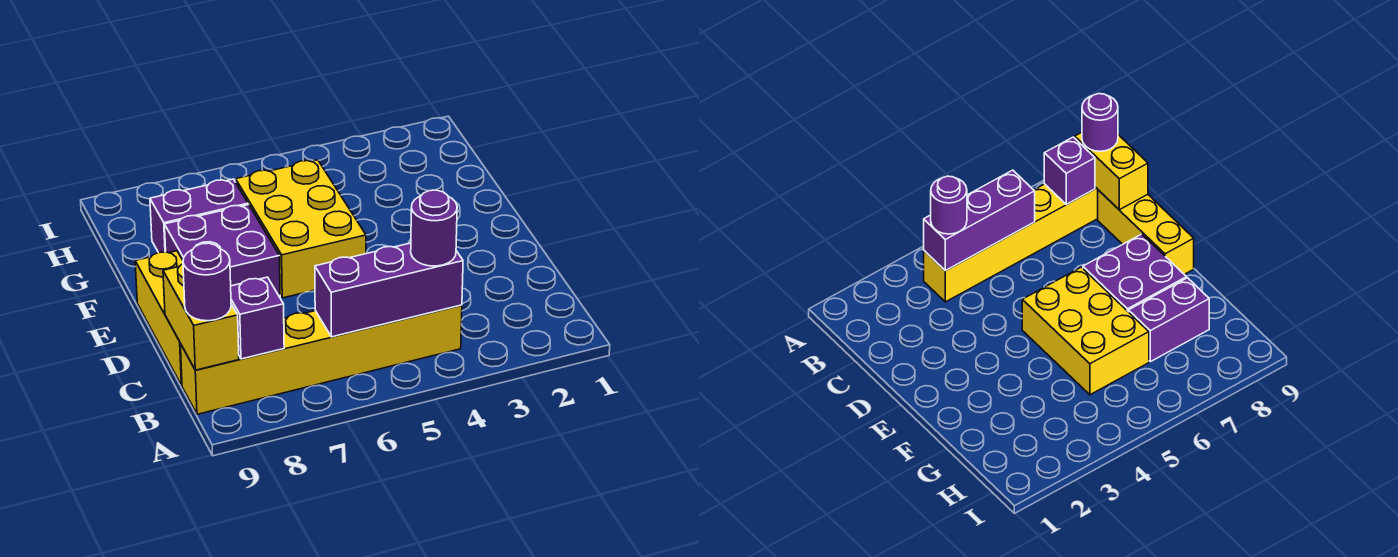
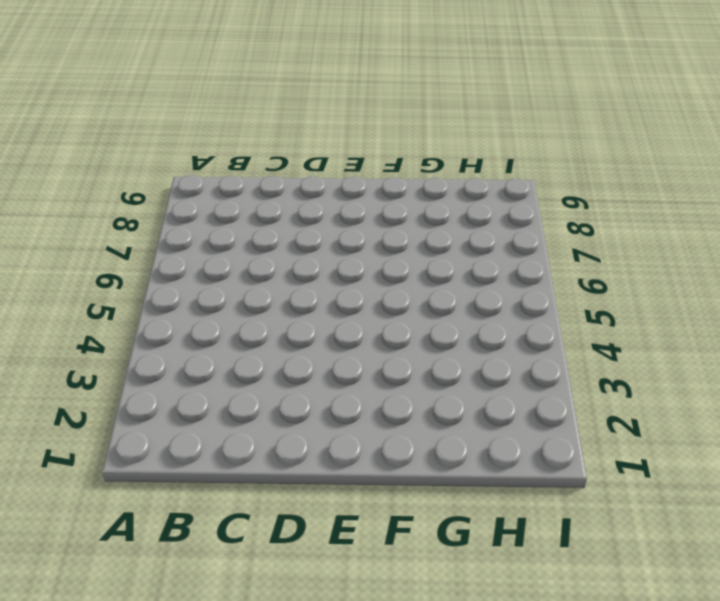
none -> yellow 1x6 brick [180,305,462,414]
none -> yellow 1x3 brick [135,251,183,385]

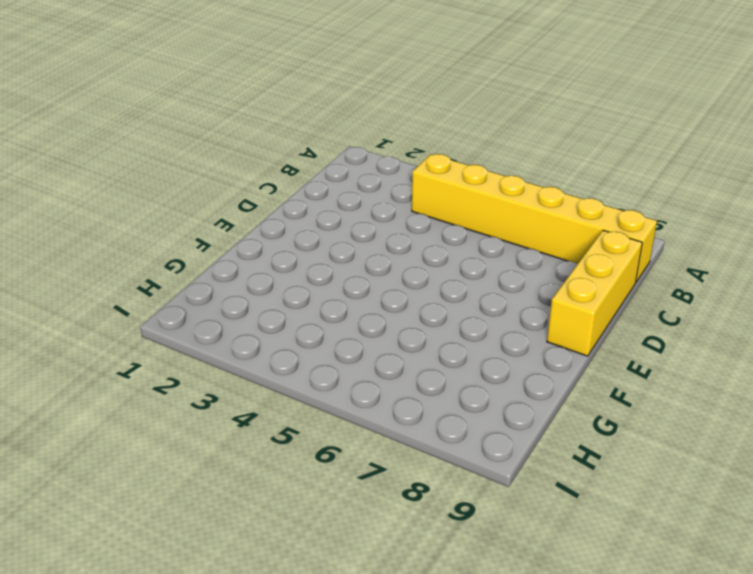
none -> yellow 2x3 brick [236,160,366,298]
none -> purple 2x2 brick [165,205,280,297]

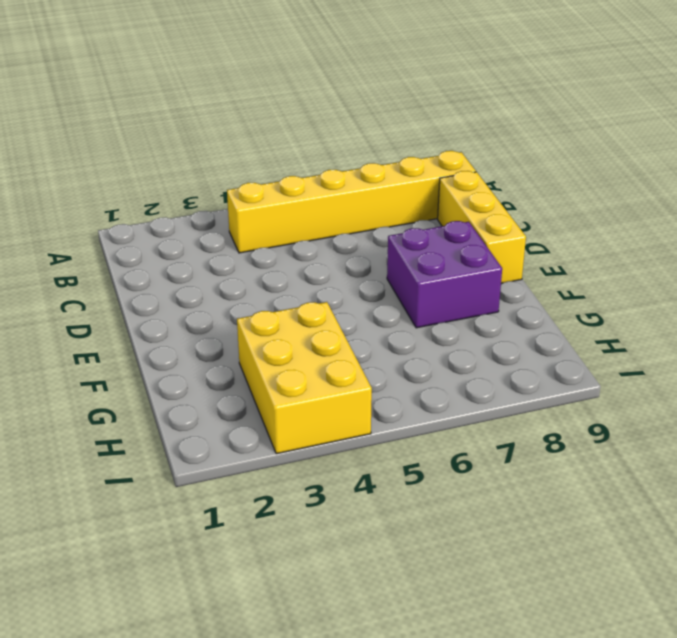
yellow 2x3 brick [237,302,372,454] -> yellow 2x3 brick moved to [236,160,366,298]
none -> purple 1x2 brick [150,179,248,253]
none -> purple 1x3 brick [315,243,463,337]

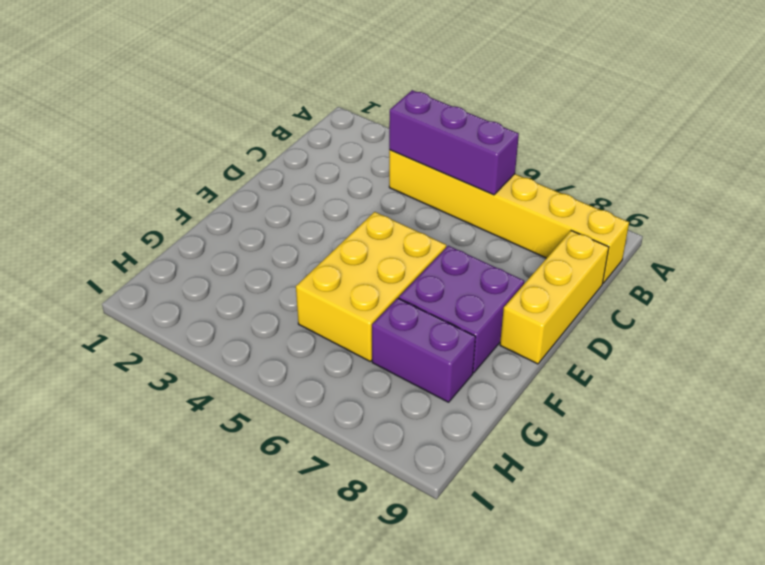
none -> purple 1x1 brick [231,277,284,359]
none -> yellow 1x2 brick [163,264,239,370]

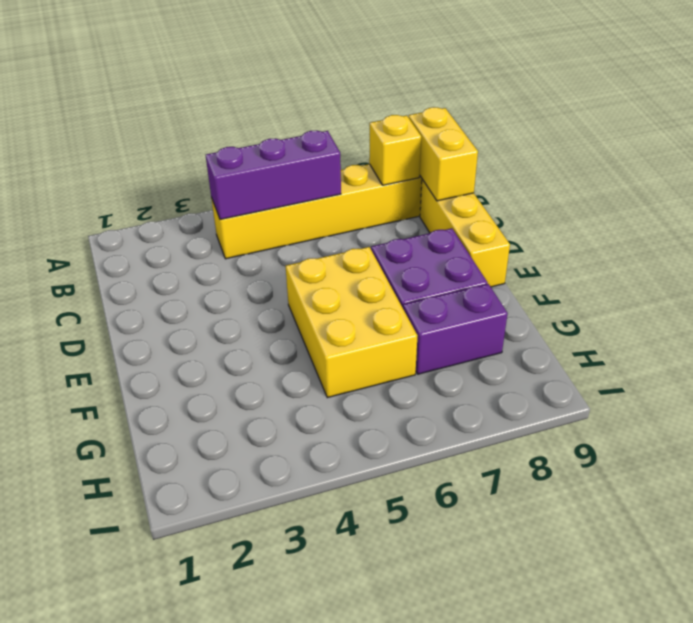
yellow 1x1 brick [369,115,421,185] -> purple 1x1 brick [231,277,284,359]
none -> purple 1x1 round brick [411,190,457,266]
none -> purple 1x1 round brick [183,243,231,321]

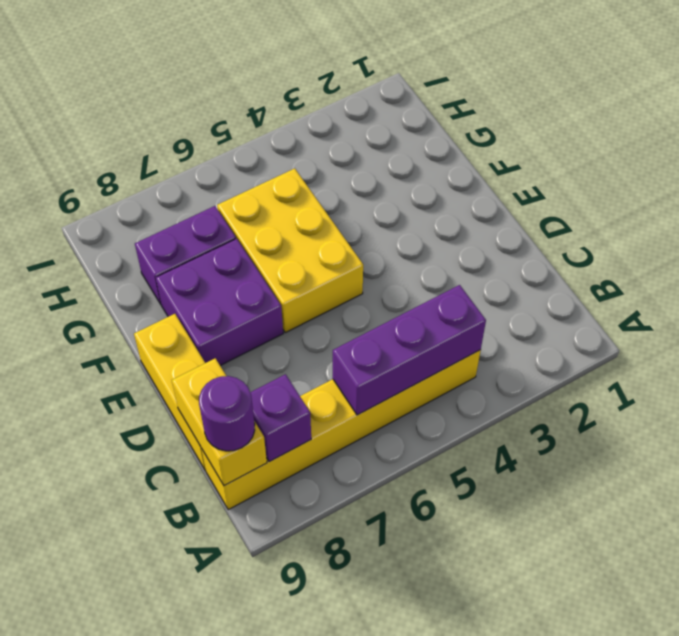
none -> purple 1x1 round brick [411,190,457,266]

